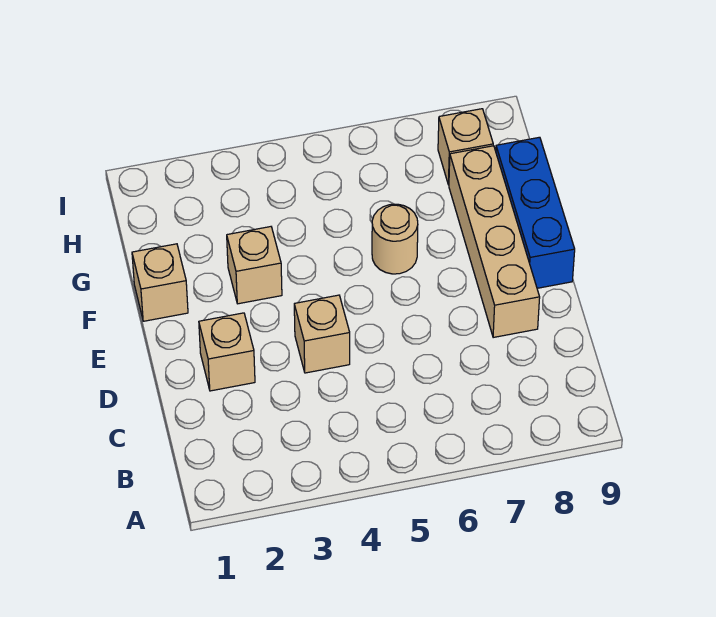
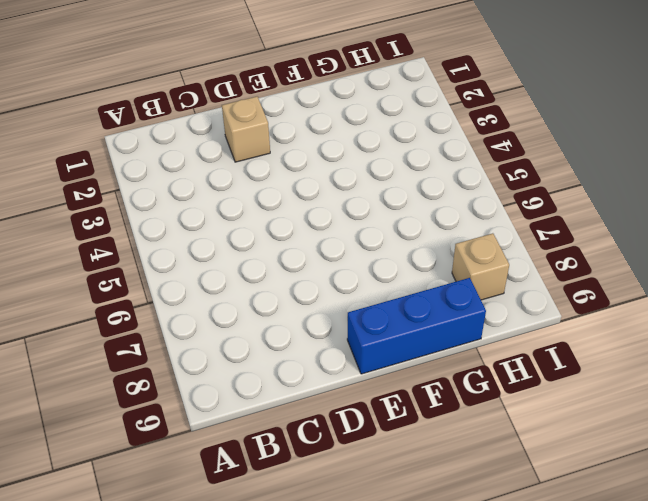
none -> tan 1x1 brick [294,295,350,373]
none -> tan 1x4 brick [449,146,540,338]

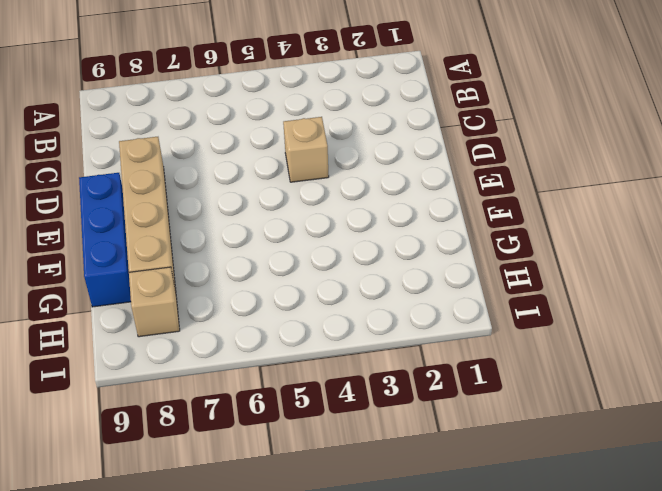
none -> tan 1x1 brick [199,313,255,391]
none -> tan 1x1 brick [132,244,188,321]

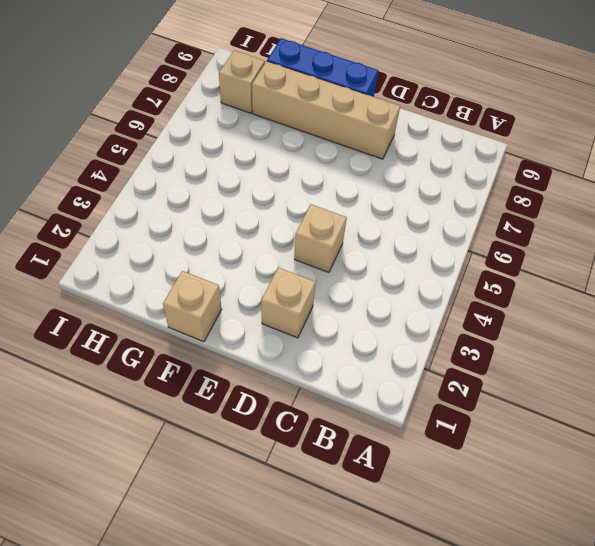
none -> tan 1x1 brick [227,227,282,304]
none -> tan 1x1 round brick [372,204,418,274]

